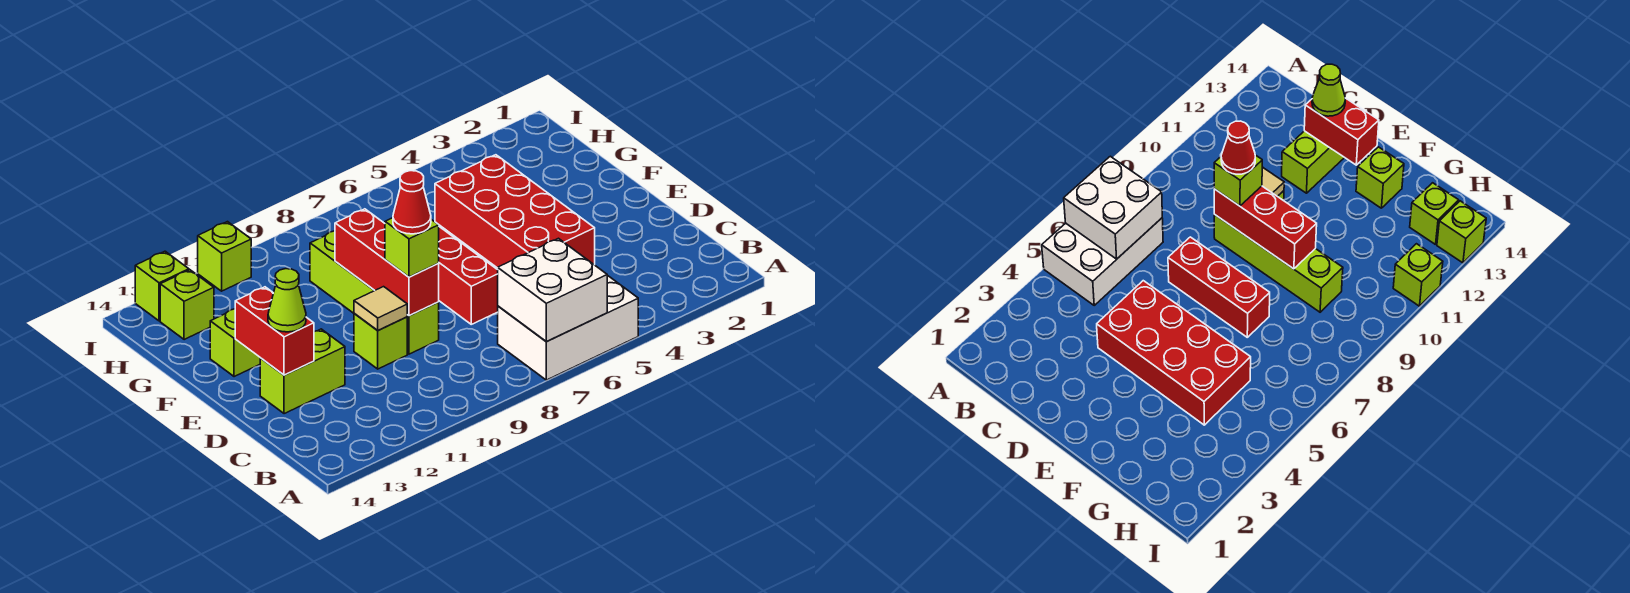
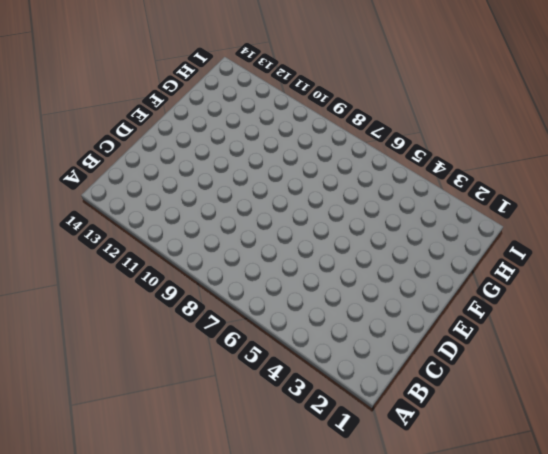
none -> white 2x3 brick [498,275,638,380]
none -> red 2x4 brick [435,155,595,268]
none -> red 1x3 brick [438,227,498,324]

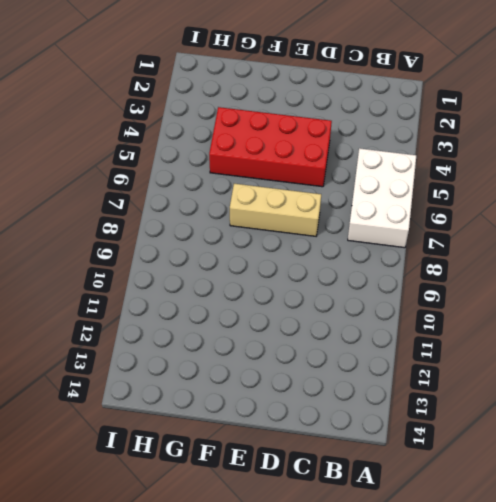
tan 1x3 brick [230,184,321,236] -> red 1x3 brick [438,227,498,324]
none -> lime 1x4 brick [310,231,439,354]
none -> lime 1x1 brick [354,313,407,369]
none -> lime 1x2 brick [260,329,345,414]

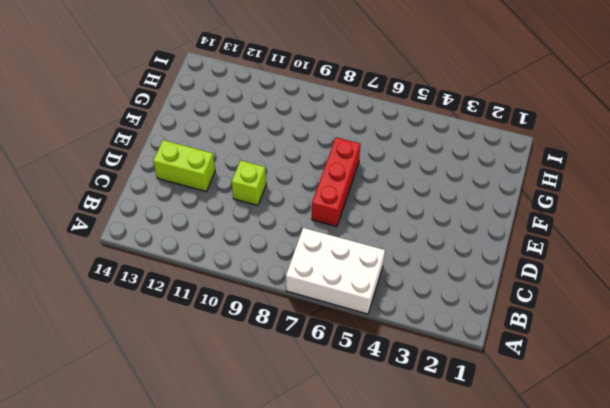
none -> red 2x4 brick [435,155,595,268]
none -> lime 1x4 brick [310,231,439,354]
none -> lime 1x1 brick [210,309,260,377]

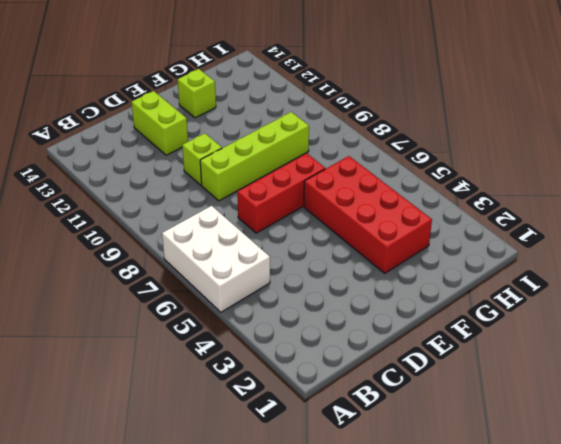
red 2x4 brick [304,156,432,273] -> red 2x4 brick turned to [435,155,595,268]
none -> lime 1x1 brick [160,270,214,340]
none -> lime 1x1 brick [198,222,252,291]
none -> lime 1x1 brick [135,251,189,321]

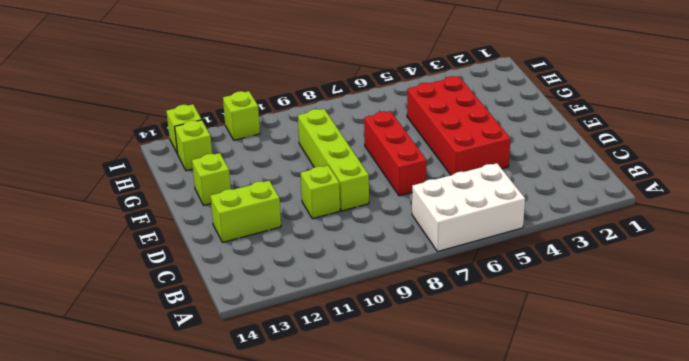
none -> white 2x2 brick [498,238,607,341]
none -> red 1x3 brick [335,209,439,316]
none -> tan 1x1 tile [354,287,407,330]

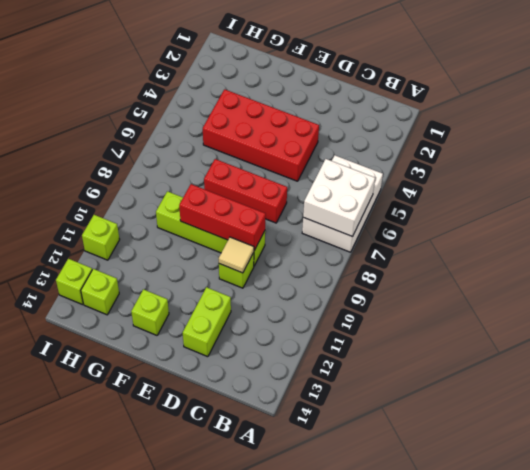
none -> red 1x2 brick [235,287,314,375]
none -> lime 1x1 brick [385,218,439,277]
none -> lime 1x1 cone [268,269,306,332]

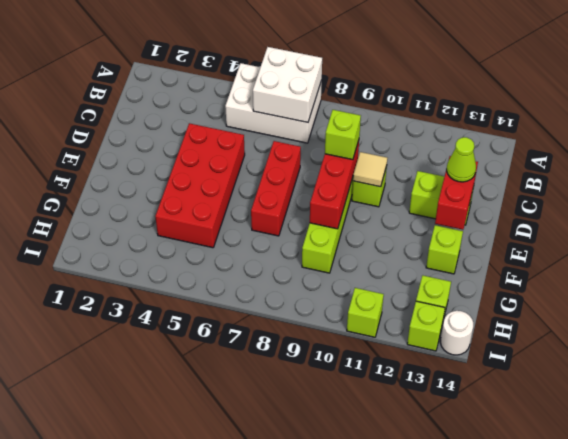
white 1x1 round brick [440,311,473,355] -> none
none -> red 1x1 cone [393,171,431,234]

